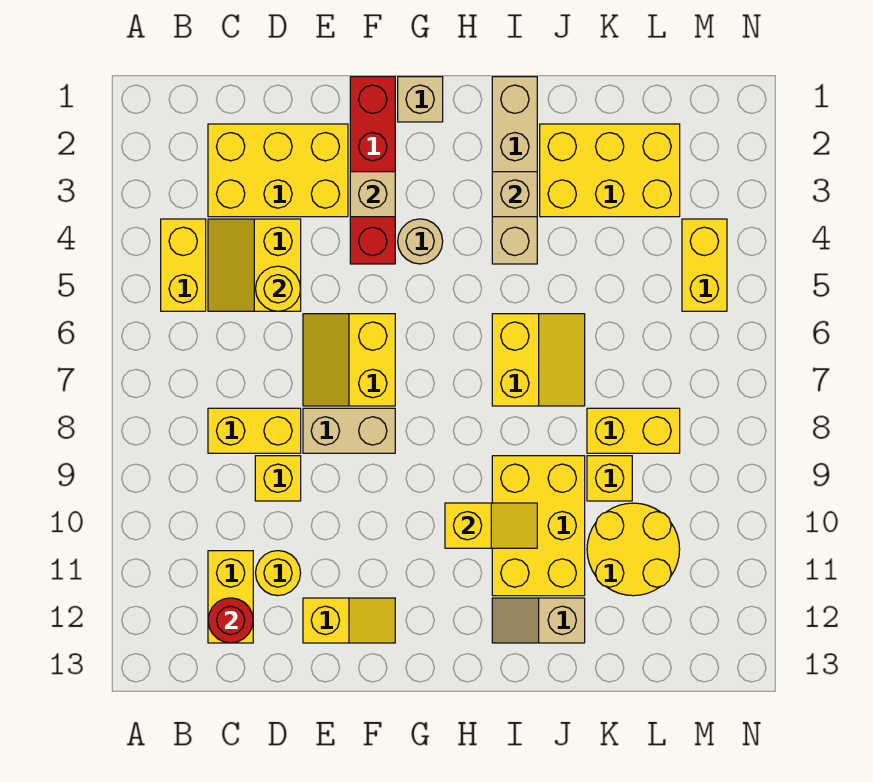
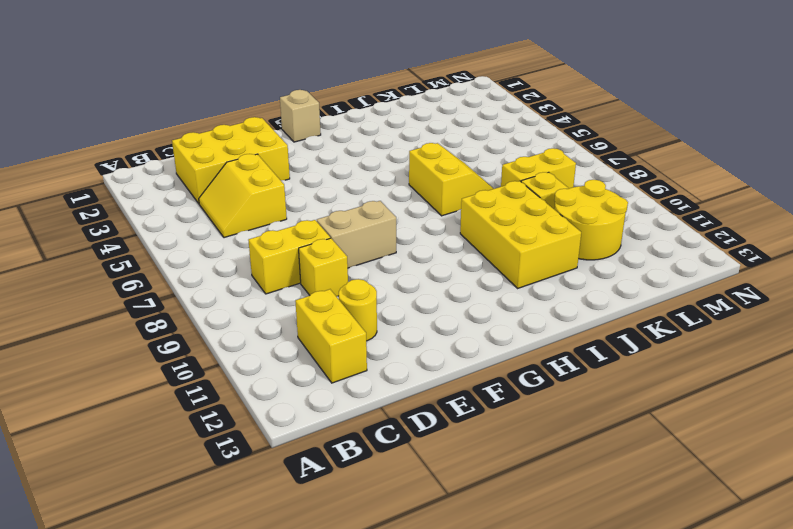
none -> yellow 1x2 brick [161,219,206,311]
none -> yellow 2x2 slope [303,314,395,406]
none -> yellow 1x2 slope [303,598,395,643]

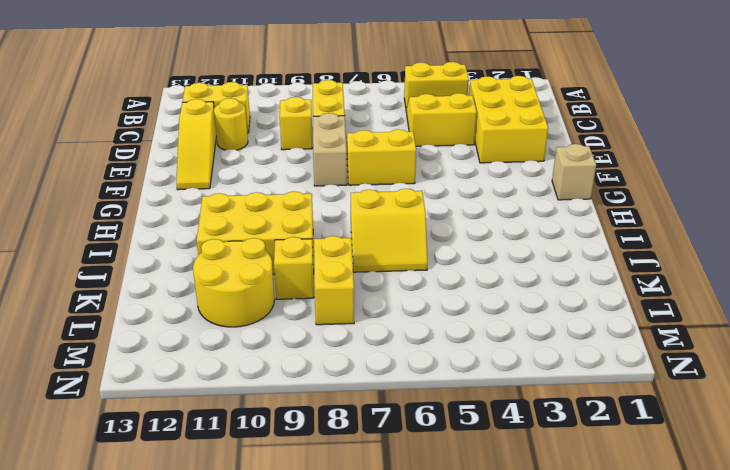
yellow 1x3 slope [176,99,217,190] -> yellow 1x2 slope [303,598,395,643]
none -> red 1x4 brick [350,77,395,264]
none -> tan 1x1 round brick [398,219,443,264]
none -> tan 1x4 brick [492,77,537,264]

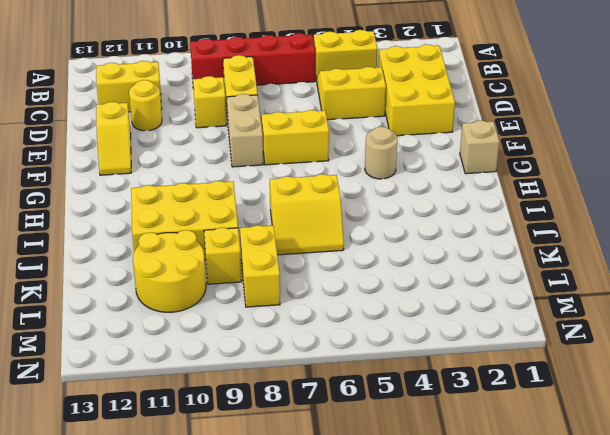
red 1x4 brick [190,33,315,85] -> red 1x4 brick moved to [350,77,395,264]
none -> tan 1x4 brick [492,77,537,264]
none -> tan 1x2 slope [492,598,585,643]
none -> yellow 2x3 brick [540,124,680,217]

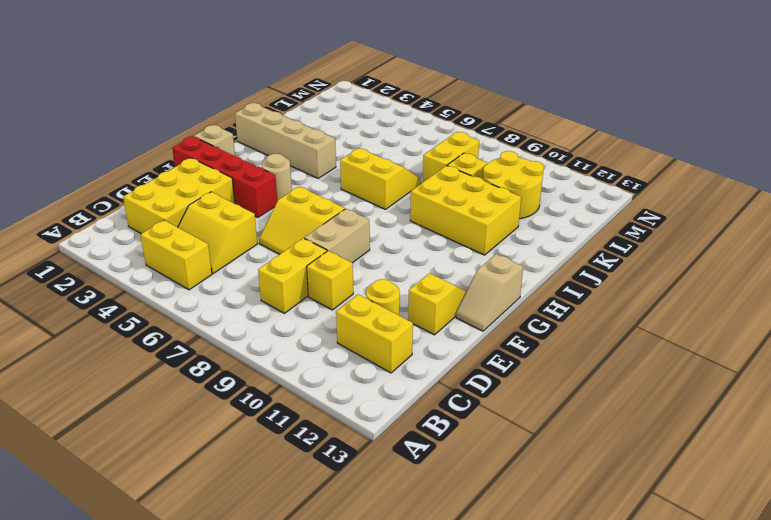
tan 1x2 slope [456,254,523,331] -> tan 1x2 slope moved to [492,598,585,643]
none -> yellow 2x3 brick [540,124,680,217]
none -> yellow 1x2 brick [682,219,727,311]
none -> red 1x1 round brick [208,598,253,643]

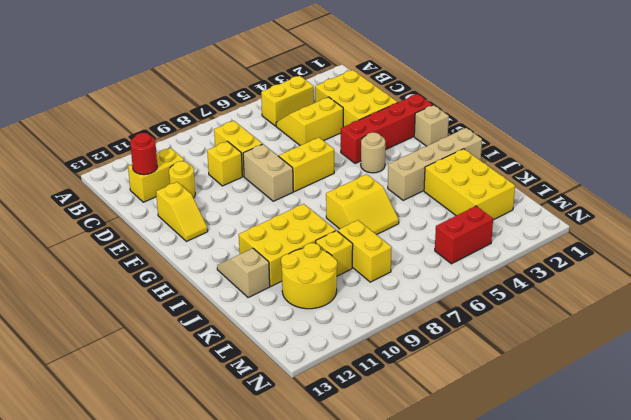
red 1x2 brick [435,206,493,264] -> yellow 1x2 brick [682,219,727,311]
none -> yellow 1x1 round brick [256,266,301,311]
none -> tan 1x1 brick [350,172,395,217]
none -> yellow 1x2 slope [445,503,537,548]

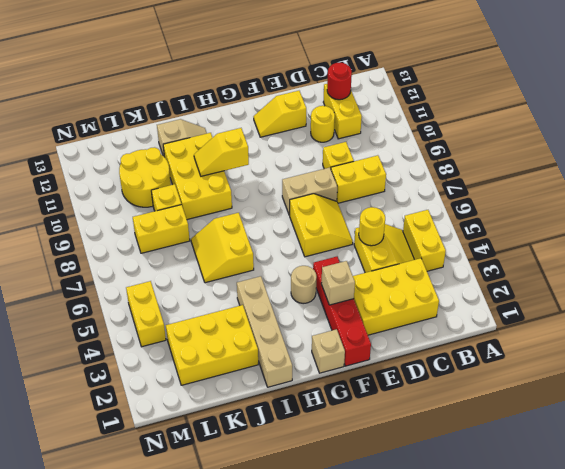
none -> tan 1x1 brick [492,172,537,217]

